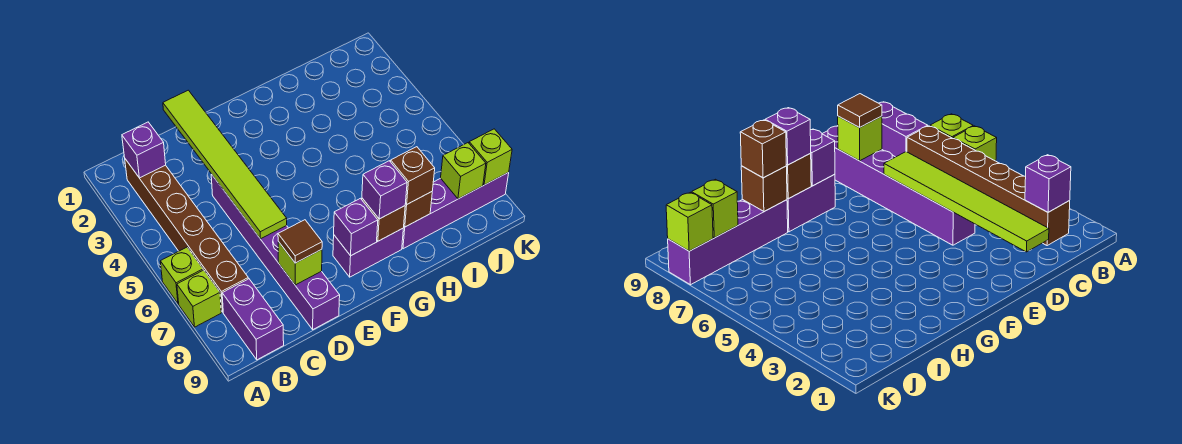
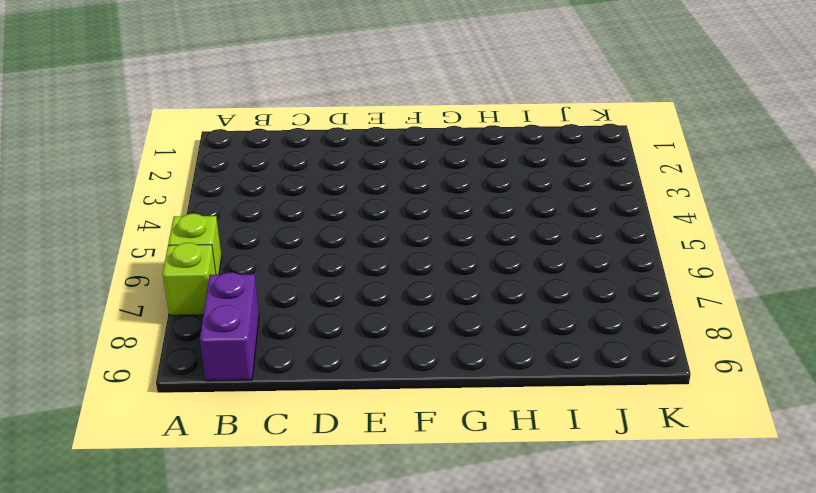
none -> brown 1x6 brick [125,159,248,312]
none -> purple 1x6 brick [211,174,340,330]
none -> purple 1x2 brick [333,228,403,277]

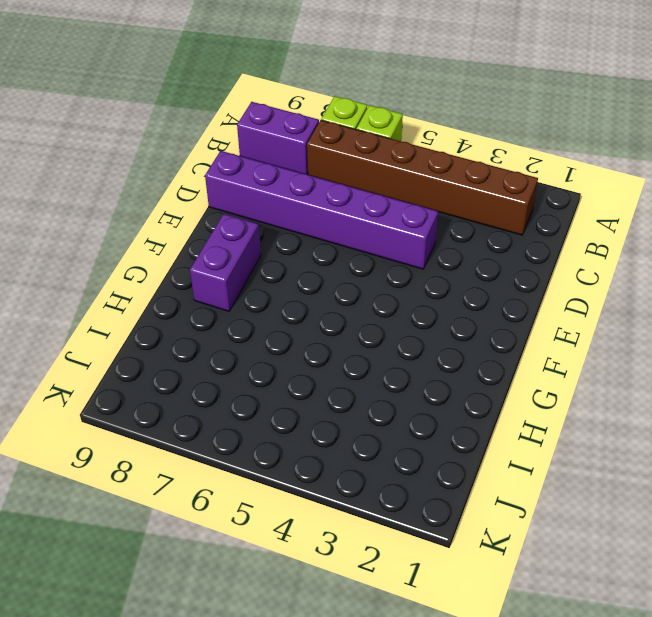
none -> purple 1x4 brick [402,172,509,249]
none -> purple 1x1 brick [122,122,166,178]
none -> lime 1x6 tile [163,90,287,239]

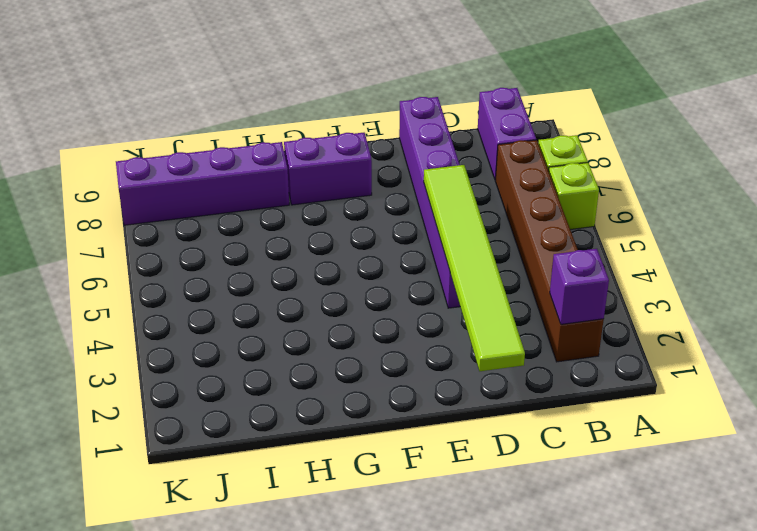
none -> lime 1x1 brick [278,242,322,285]
none -> purple 1x1 brick [334,198,378,256]
none -> brown 1x1 brick [362,198,405,241]

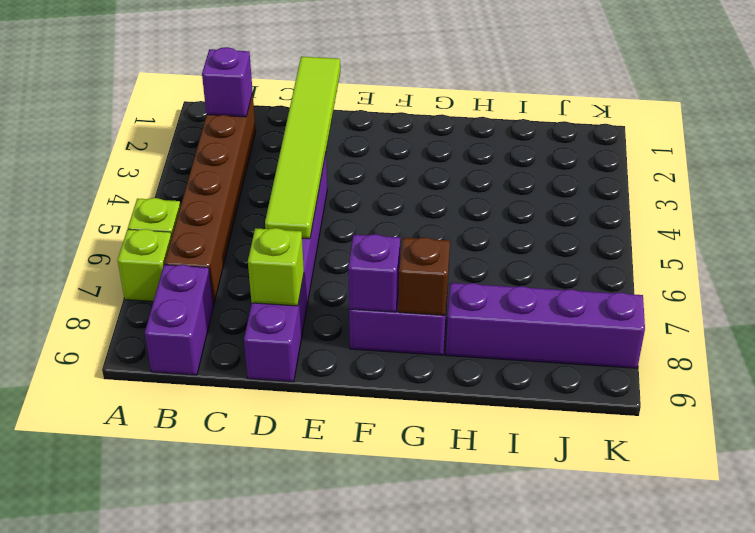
none -> brown 1x1 brick [404,192,432,227]
none -> lime 1x1 brick [441,143,486,199]
none -> lime 1x1 brick [469,129,512,185]

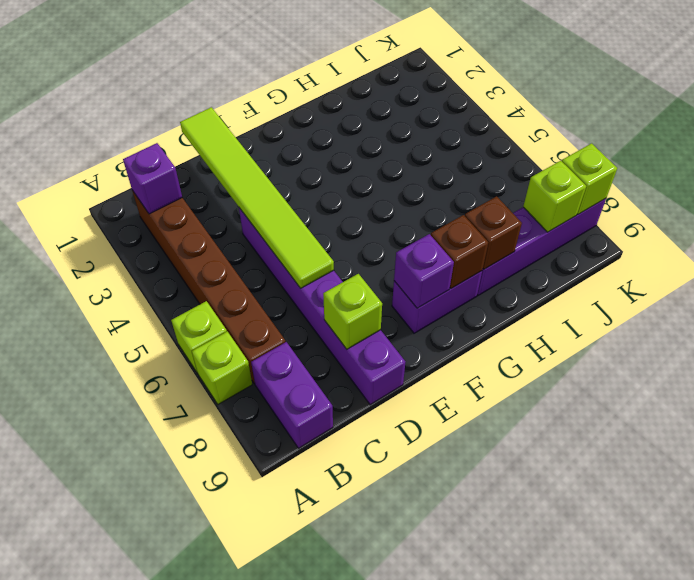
none -> brown 1x1 tile [278,220,322,263]
none -> purple 1x1 brick [362,161,407,219]
none -> brown 1x1 brick [391,147,435,204]

